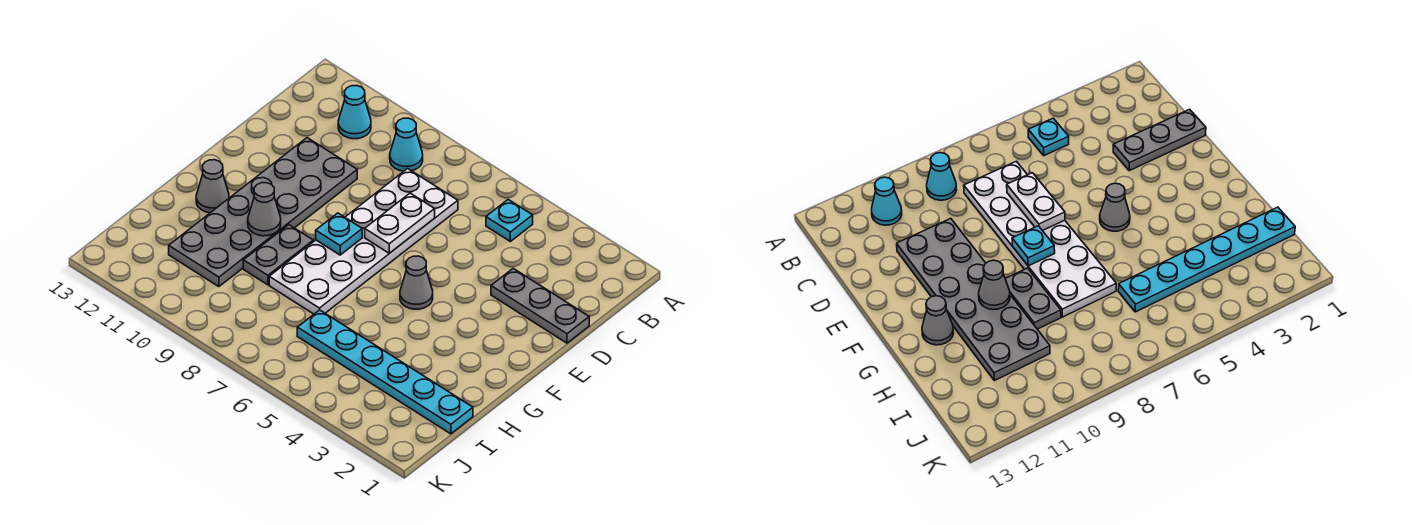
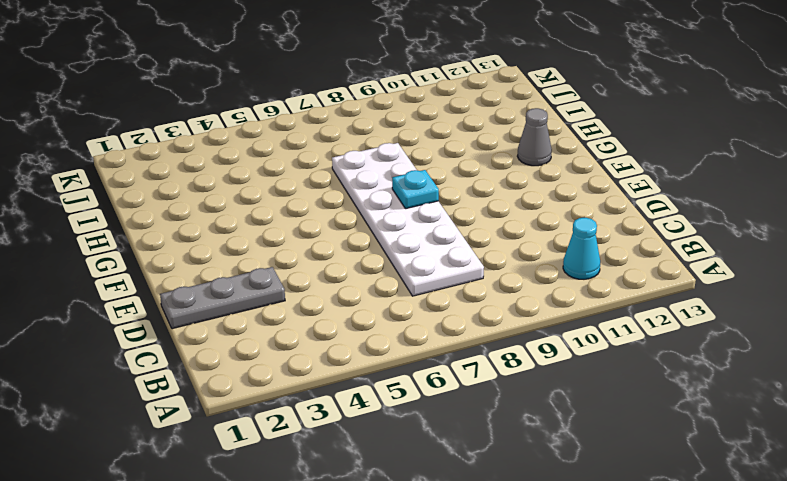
none -> cyan 1x1 plate [486,200,533,241]
none -> cyan 1x1 cone [390,118,423,171]
none -> grey 2x6 plate [169,138,357,287]

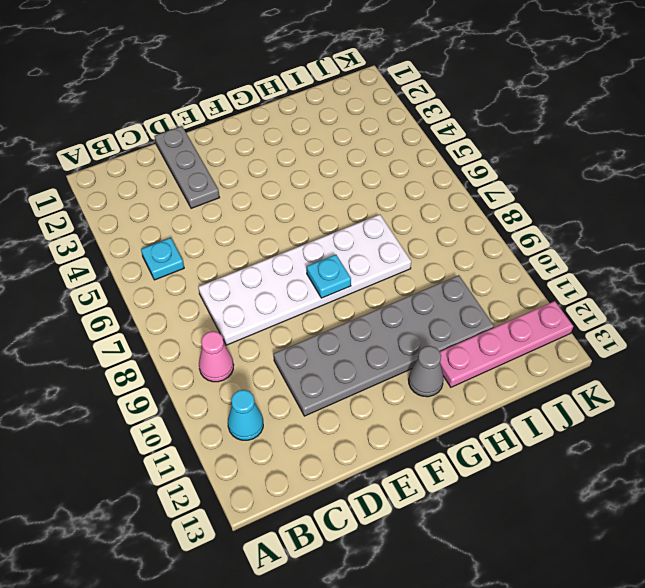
pink 1x1 cone [199,331,234,382] -> cyan 1x1 cone [390,118,423,171]
pink 1x4 plate [440,301,573,387] -> none
none -> grey 1x1 cone [400,256,433,309]
none -> grey 1x2 plate [243,225,313,285]
none -> cyan 1x6 plate [297,310,473,434]

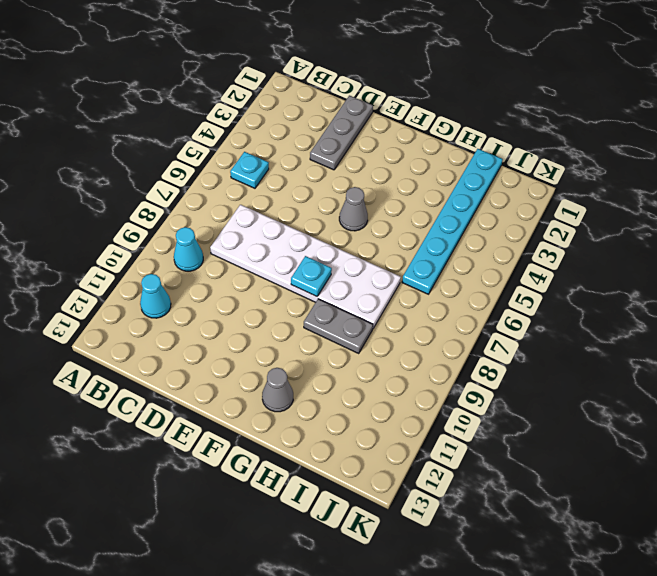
none -> grey 2x6 plate [169,138,357,287]
none -> white 1x2 plate [365,193,435,253]
none -> grey 1x1 cone [248,183,281,236]

